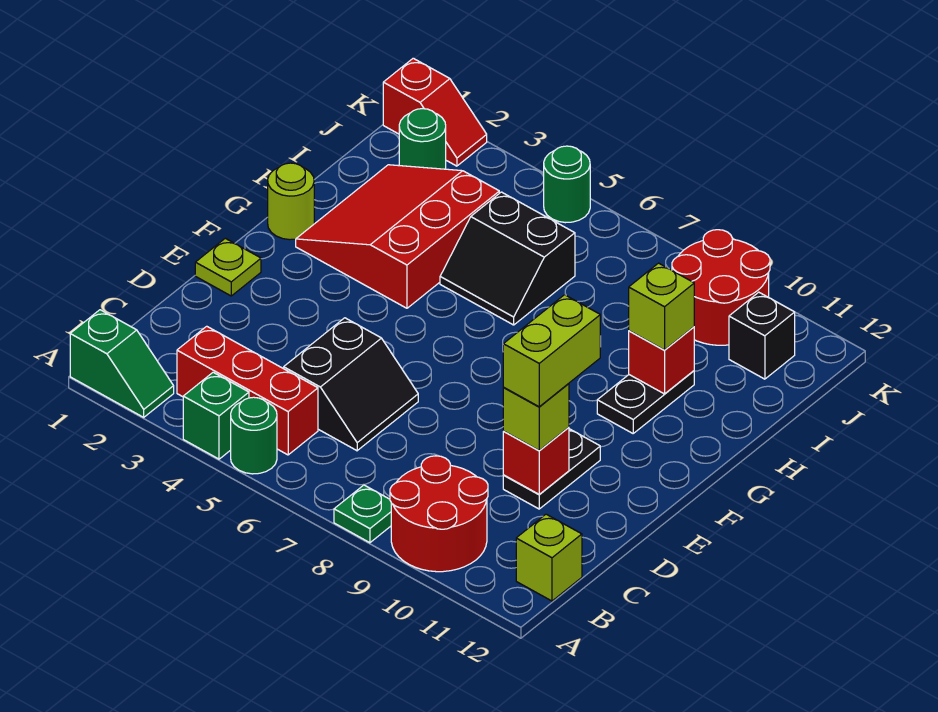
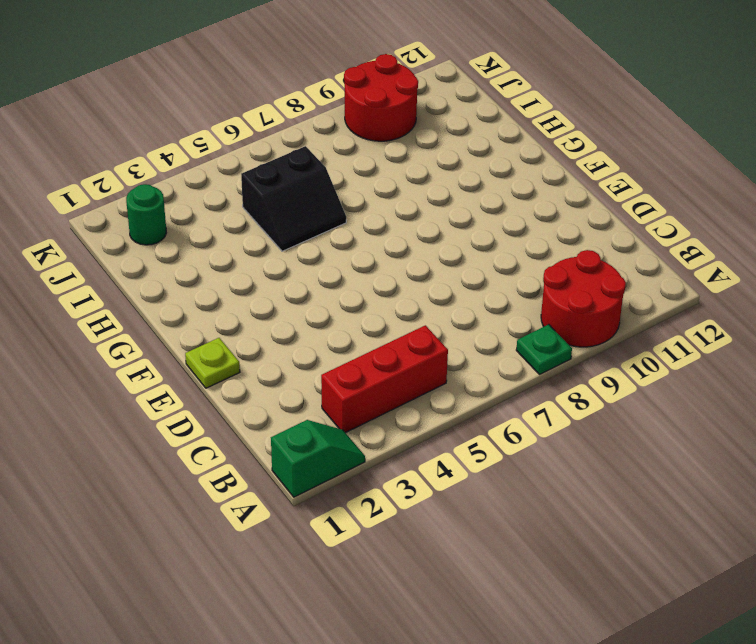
none -> green 1x1 brick [183,372,249,459]
none -> green 1x1 round brick [231,397,277,474]
none -> lime 1x1 brick [516,514,582,601]

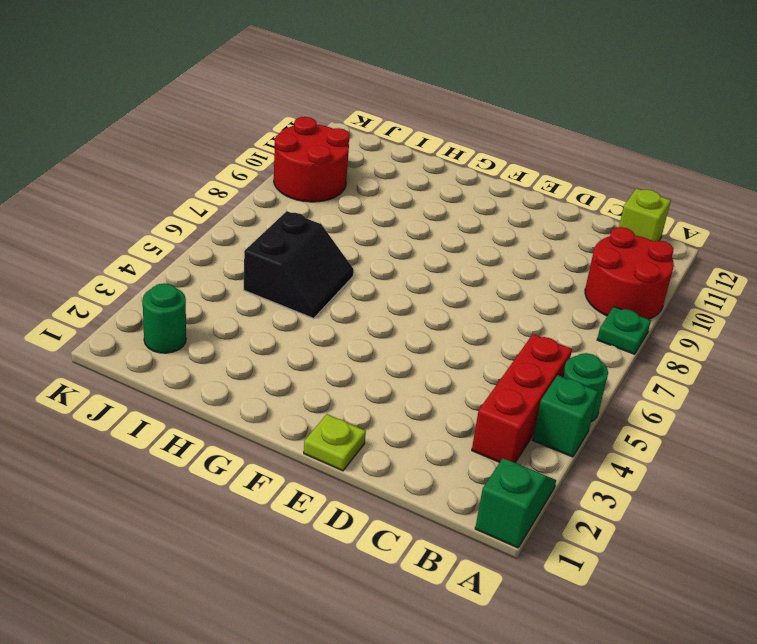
none -> black 2x2 slope [284,318,418,451]
none -> black 1x2 plate [503,429,600,509]
none -> lime 1x1 round brick [268,163,314,240]

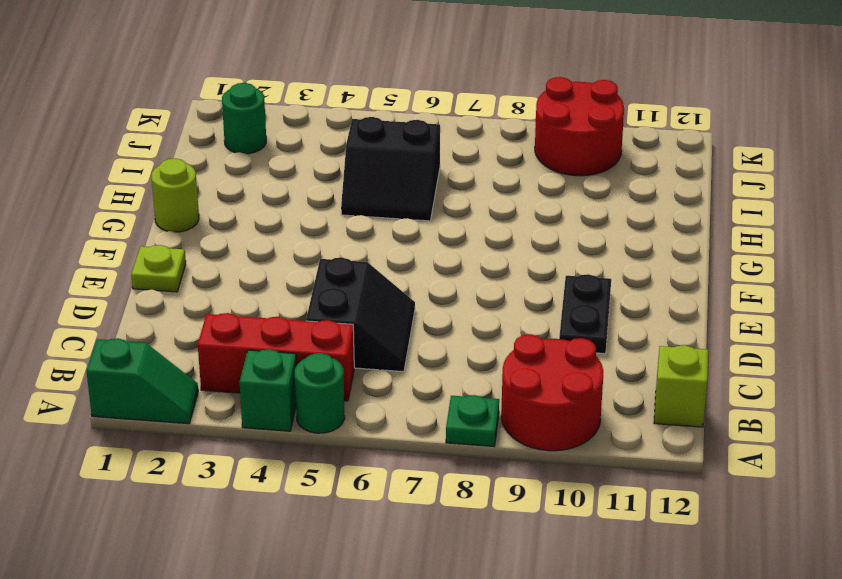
none -> red 3x3 slope [296,165,499,308]
none -> black 1x2 plate [597,371,694,433]
none -> black 1x1 brick [729,292,795,379]

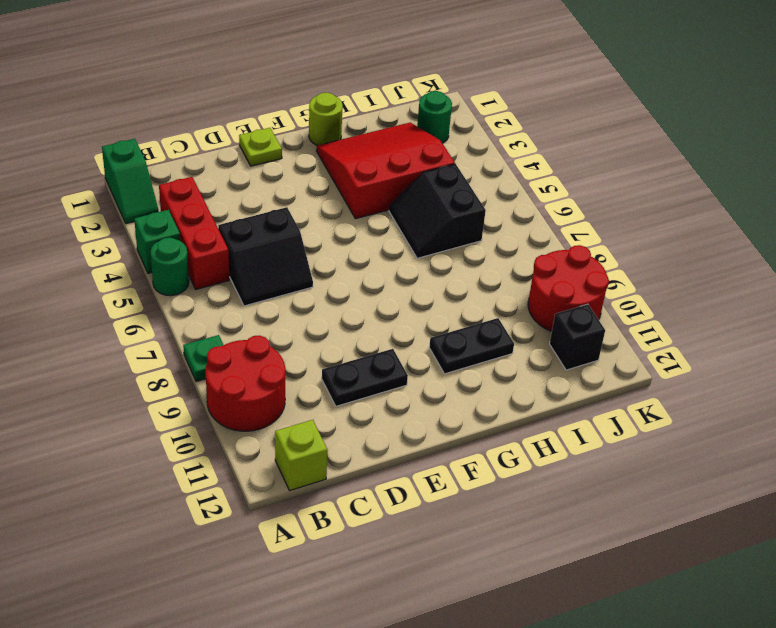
none -> red 1x2 slope [383,58,487,166]
none -> green 1x1 round brick [544,146,590,223]
none -> red 1x1 brick [503,427,569,494]

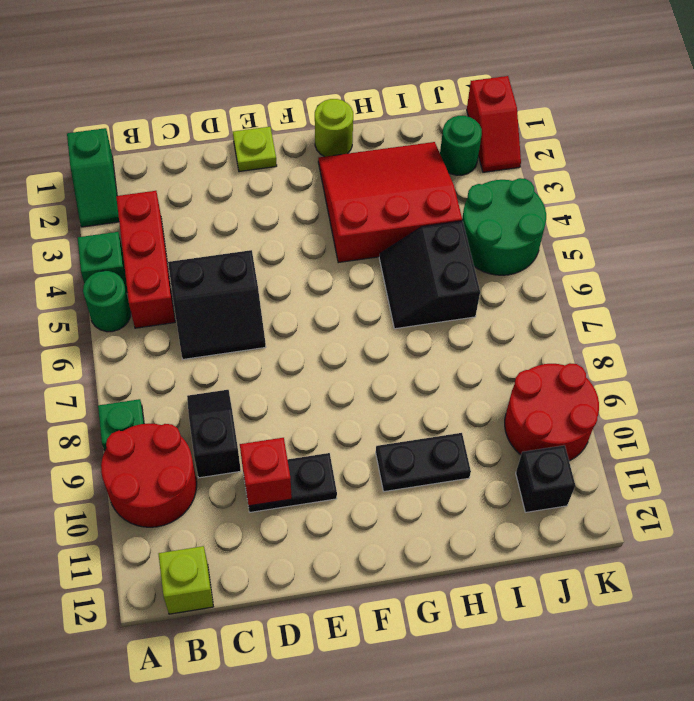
black 1x2 slope [187,390,241,478] -> none
green 2x2 round brick [462,178,546,275] -> green 1x1 round brick [544,146,590,223]
none -> red 1x1 brick [629,327,694,394]
none -> lime 1x1 brick [503,384,569,451]
none -> lime 1x1 brick [629,263,694,350]

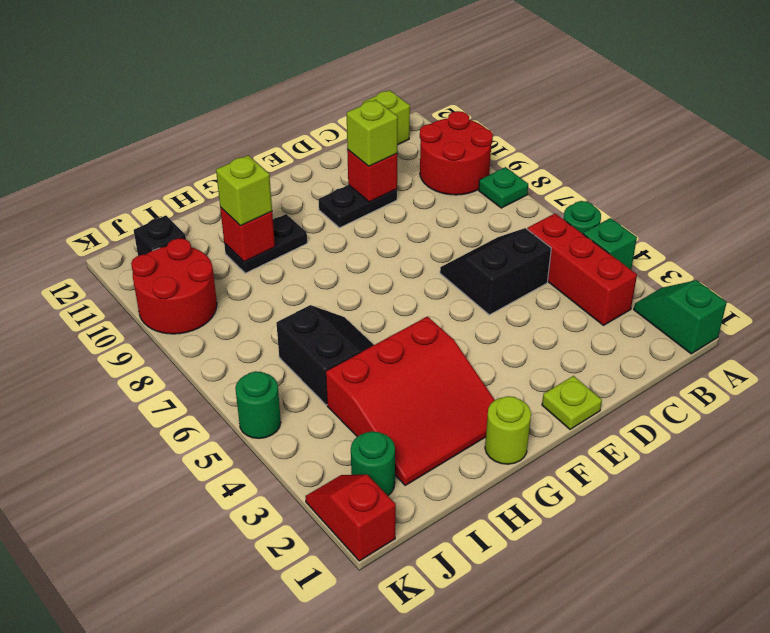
none -> lime 1x2 brick [503,295,600,407]

